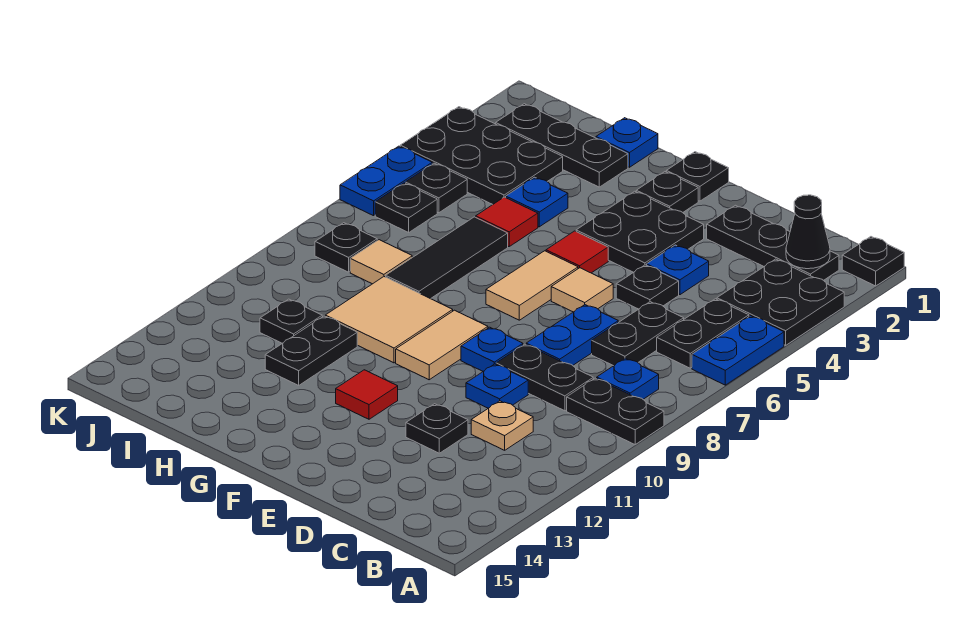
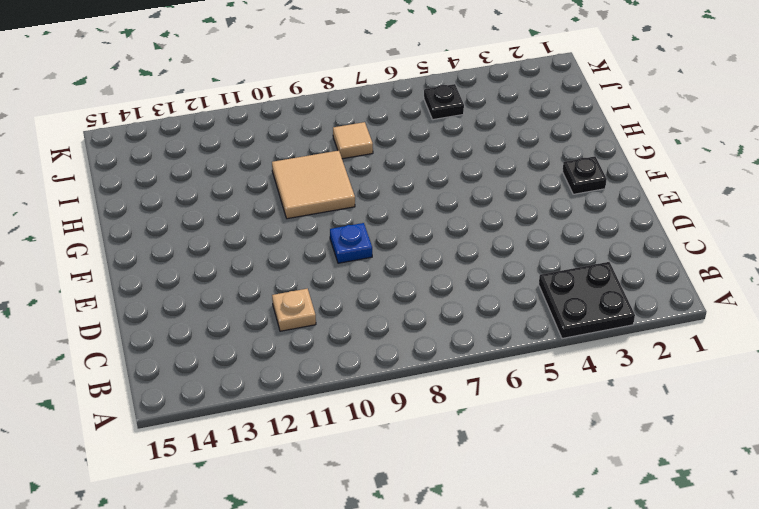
none -> black 1x1 plate [842,237,904,286]
none -> blue 1x2 plate [692,316,784,385]
none -> black 1x2 plate [567,378,664,444]
none -> black 1x3 plate [707,205,839,280]

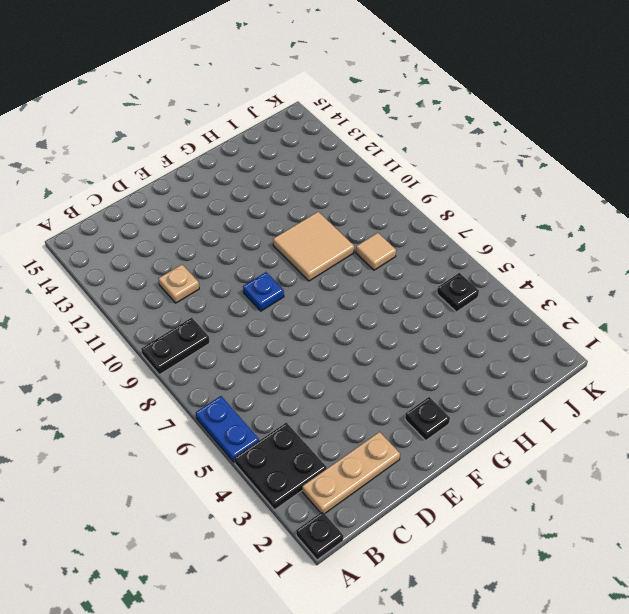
tan 1x3 plate [302,432,400,514] -> black 1x3 plate [707,205,839,280]
none -> black 1x2 plate [657,299,749,368]
none -> blue 1x1 plate [597,358,659,399]
none -> black 1x2 plate [592,302,684,366]
none -> black 1x2 plate [496,344,593,411]

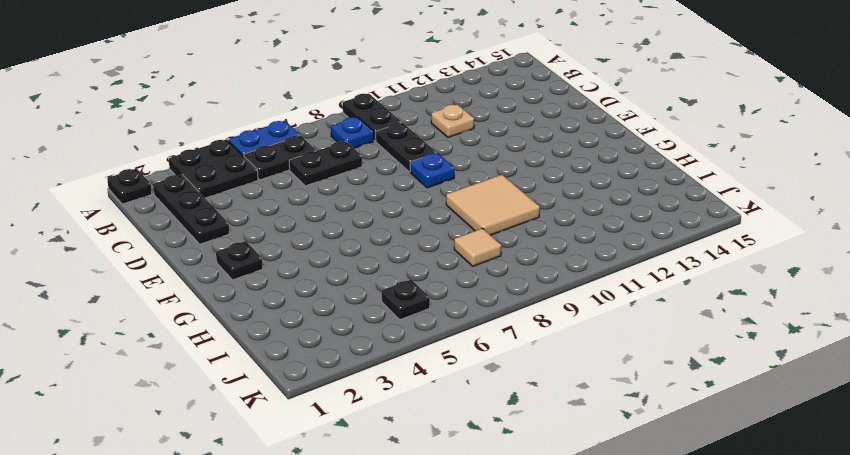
none -> blue 1x1 plate [647,245,709,295]
none -> black 1x1 plate [616,265,679,309]
none -> blue 1x2 plate [526,305,618,365]
none -> blue 1x1 plate [466,364,528,408]

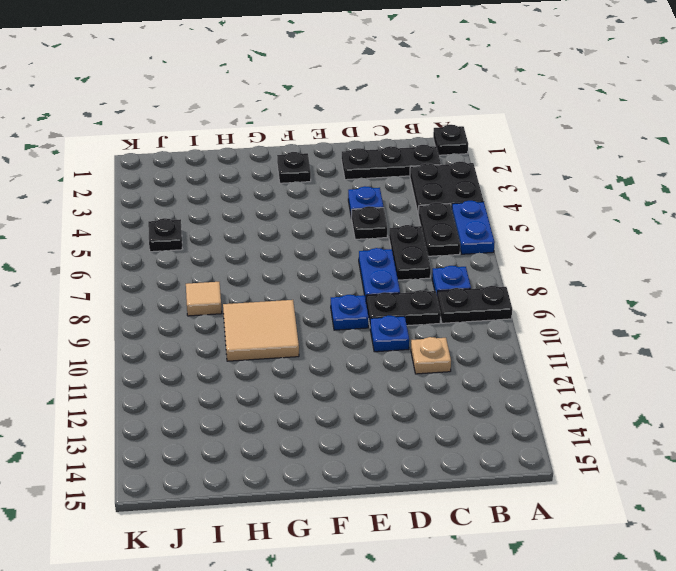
none -> black 1x1 plate [406,404,468,453]
none -> black 2x2 plate [576,191,704,272]
none -> tan 1x1 tile [551,268,613,312]
none -> black 1x1 plate [666,152,729,201]

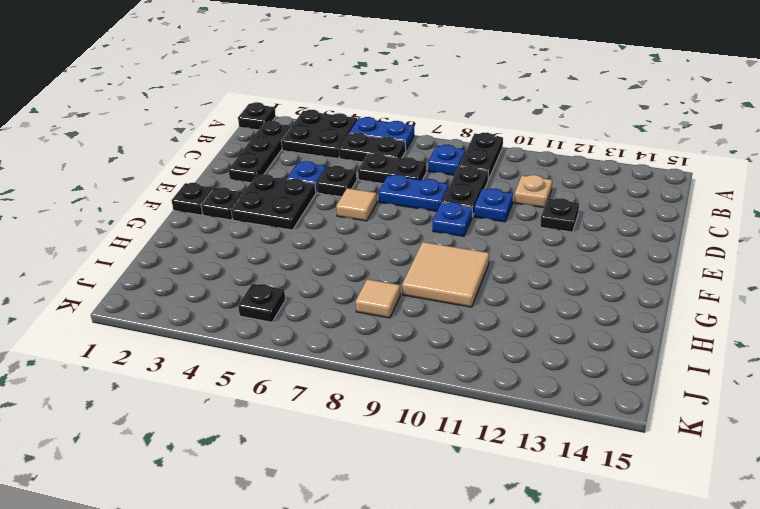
none -> red 1x1 tile [546,231,608,273]
none -> tan 1x2 tile [486,251,578,320]
none -> tan 1x2 tile [396,310,488,380]
none -> red 1x1 tile [336,370,398,419]

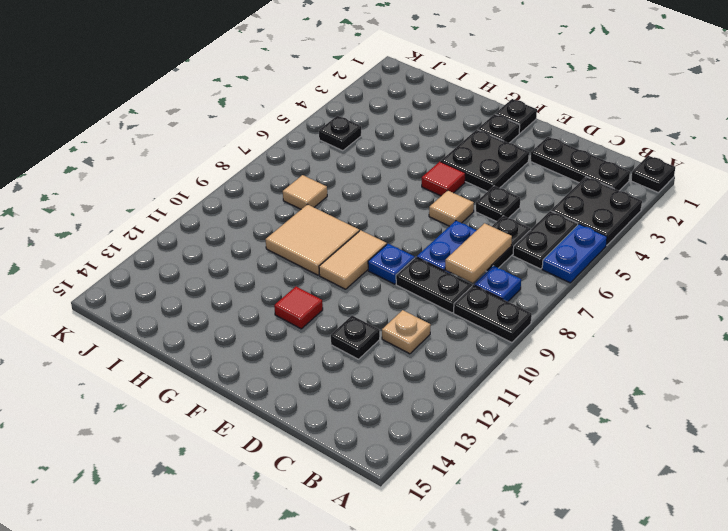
tan 1x2 tile [445,223,512,283] -> tan 1x2 tile moved to [486,251,578,320]
none -> blue 1x1 plate [647,245,709,295]
none -> blue 1x1 plate [466,364,528,408]
none -> blue 1x1 plate [596,118,658,167]
none -> black 1x3 plate [496,104,628,187]

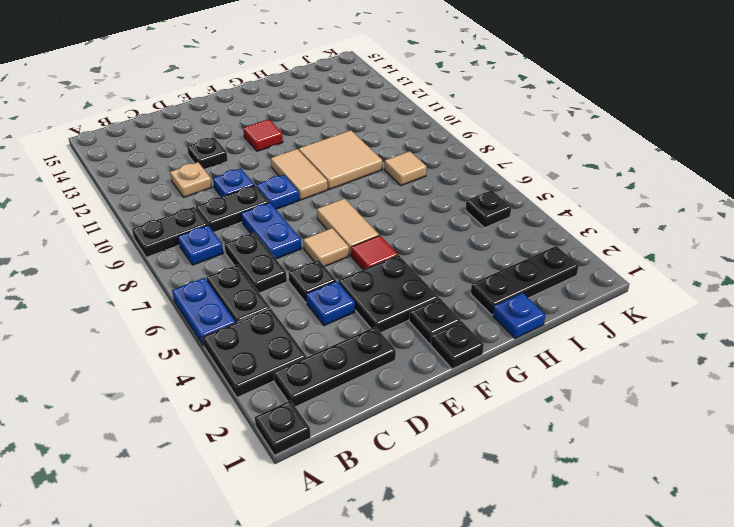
none -> blue 1x1 plate [506,177,568,227]
none -> red 1x1 tile [476,197,538,247]
none -> black 1x3 tile [386,217,508,299]
none -> black 1x2 plate [265,316,357,385]

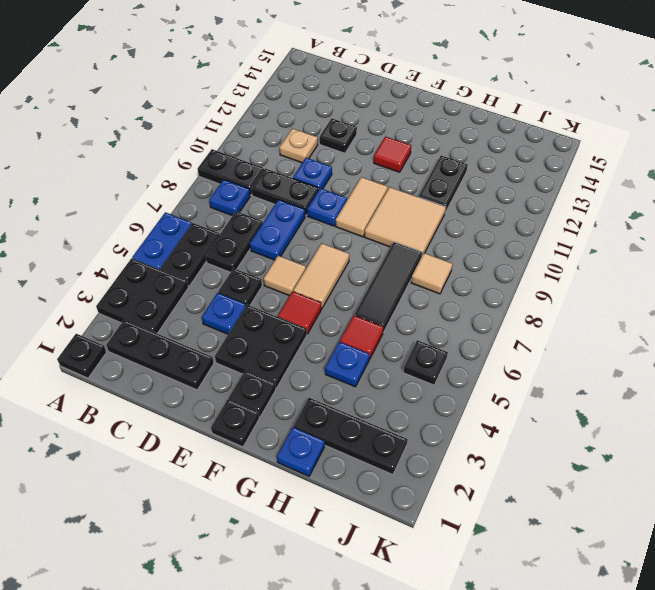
none -> black 2x3 plate [400,107,563,205]
none -> black 1x1 plate [260,299,322,343]
none -> black 1x1 plate [375,183,437,232]
none -> black 1x1 plate [315,223,377,272]

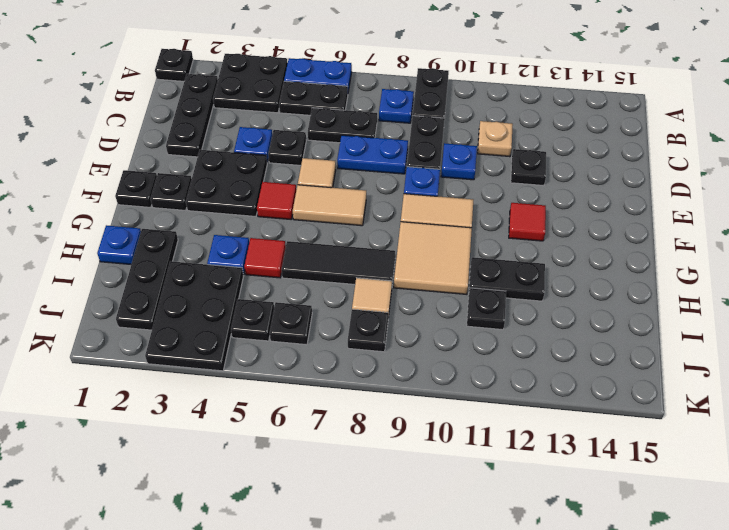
none -> blue 1x2 plate [340,146,432,216]
none -> black 1x1 cone [786,195,830,269]

